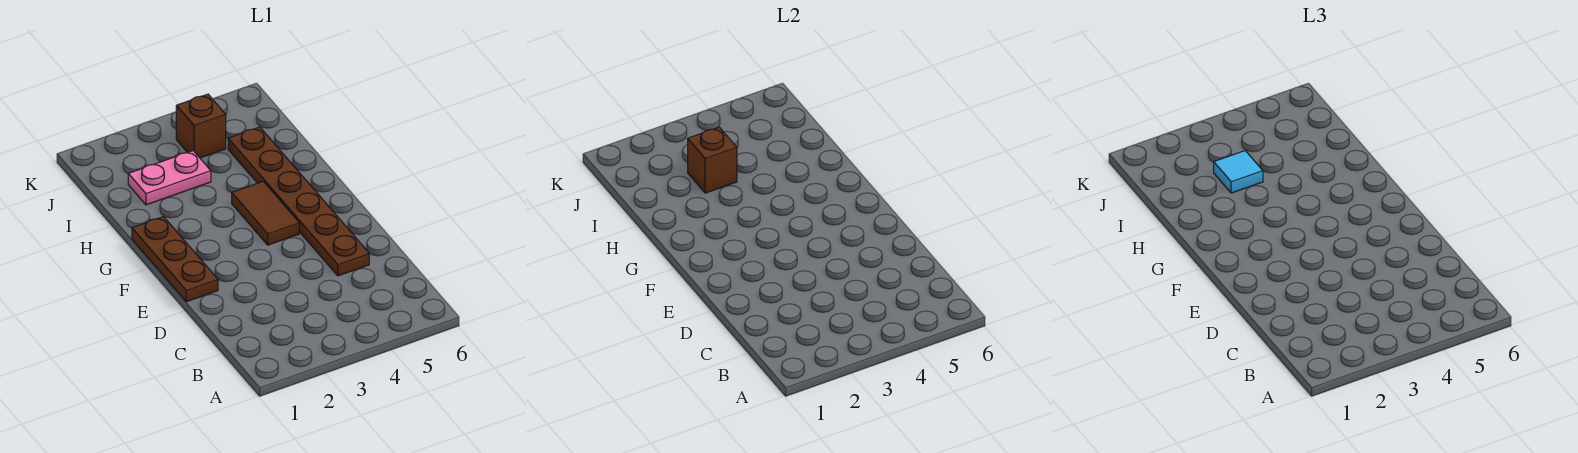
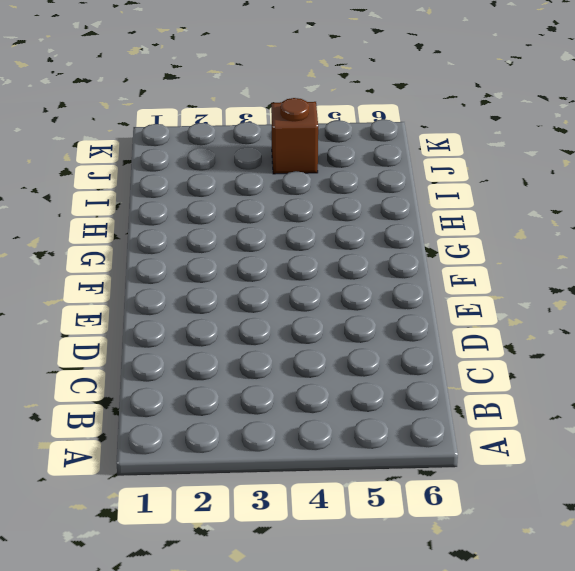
none -> brown 1x6 plate [228,127,369,276]
none -> brown 1x3 plate [132,217,218,302]

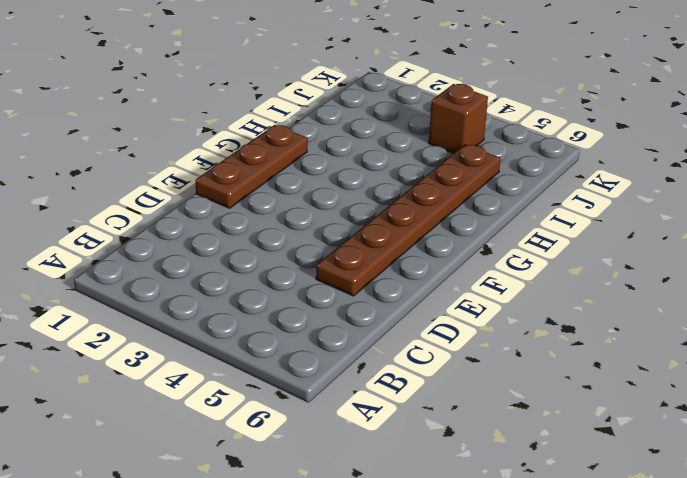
none -> brown 1x2 tile [232,181,299,245]
none -> pink 1x2 plate [128,151,211,205]

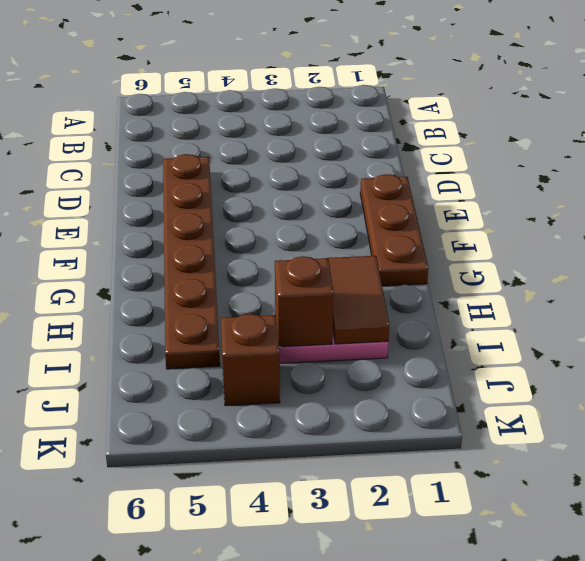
brown 1x2 tile [328,256,389,344] -> brown 1x2 tile moved to [232,181,299,245]
none -> cyan 1x1 tile [1214,151,1263,193]

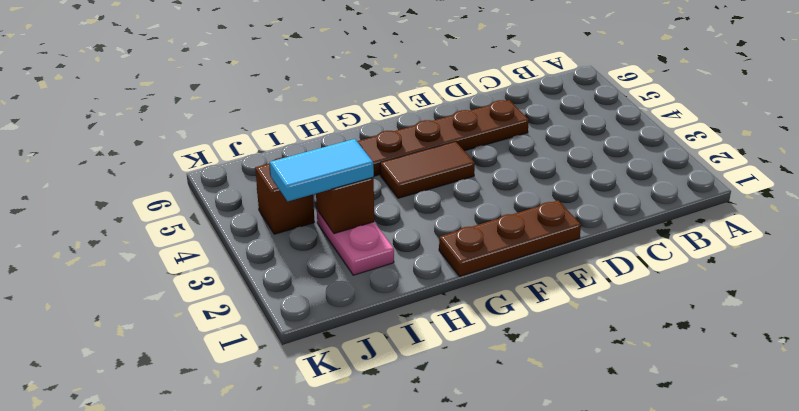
cyan 1x2 tile [270,139,374,201] -> cyan 1x1 tile [1214,151,1263,193]

